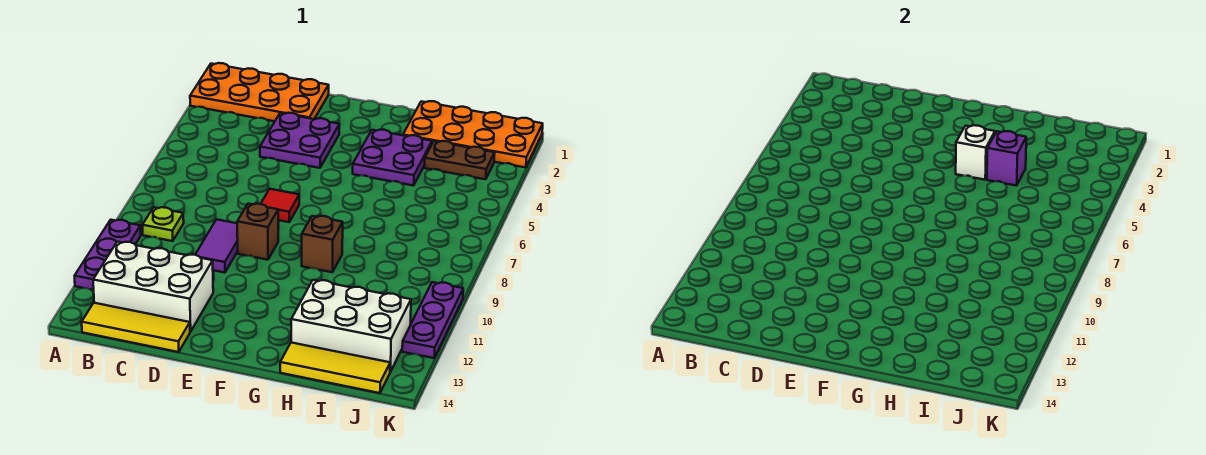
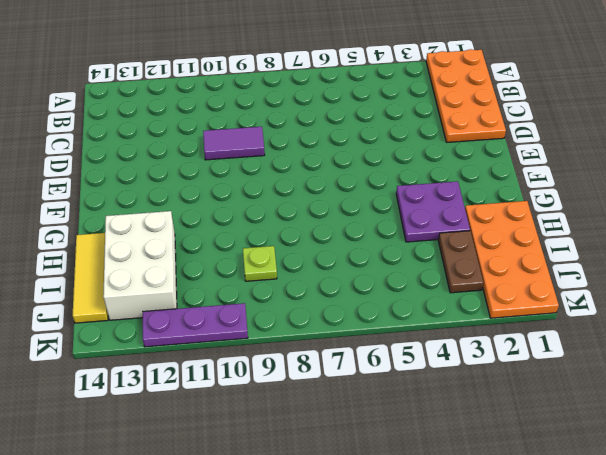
lime 1x1 plate [243,246,277,281] -> lime 1x1 plate moved to [142,207,184,241]
none -> purple 1x3 plate [75,220,141,290]
none -> white 2x3 brick [93,242,213,332]
none -> yellow 1x3 tile [82,303,190,352]

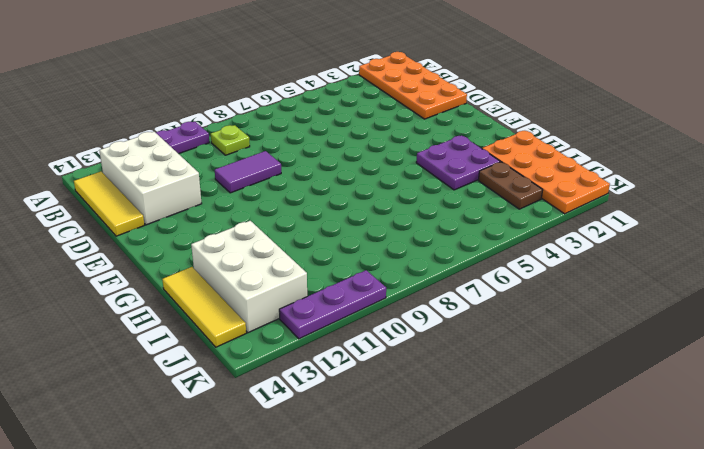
none -> purple 2x2 plate [260,113,340,168]
none -> red 1x1 tile [261,189,299,222]
none -> brown 1x1 brick [237,204,278,260]

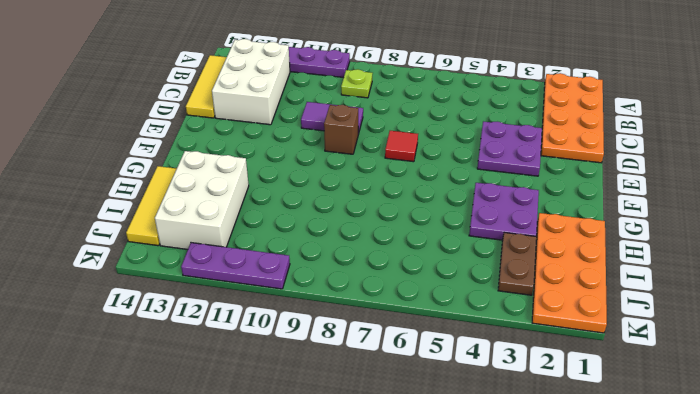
none -> brown 1x1 brick [302,216,343,272]
none -> white 1x1 brick [956,125,995,180]
none -> purple 1x1 brick [987,131,1026,186]

